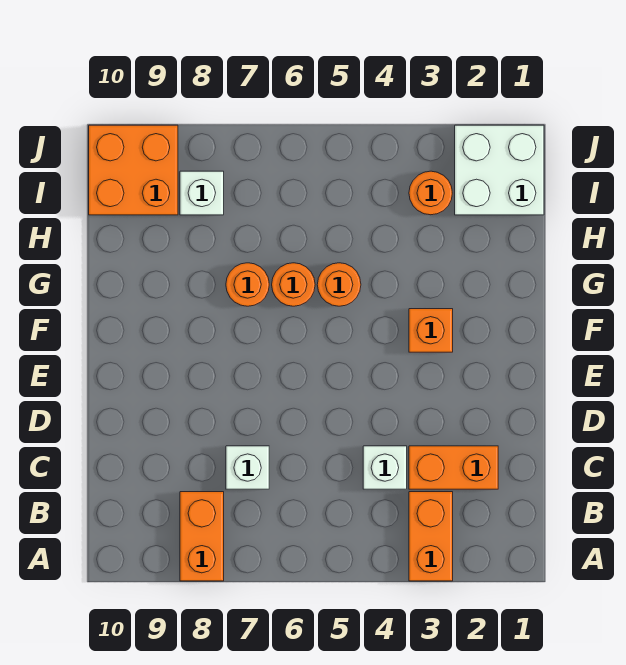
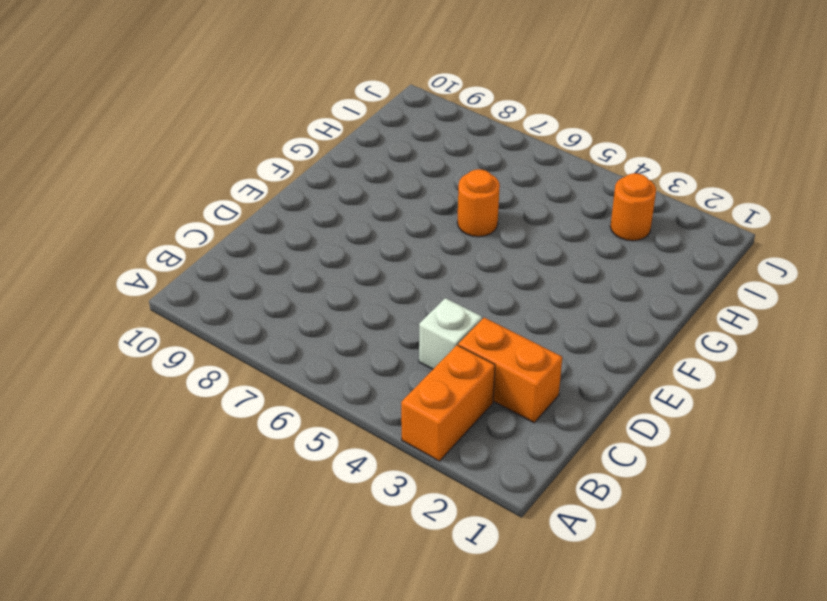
none -> orange 1x2 brick [180,492,224,581]
none -> white 1x1 brick [226,446,269,489]
none -> orange 1x1 brick [409,309,453,352]

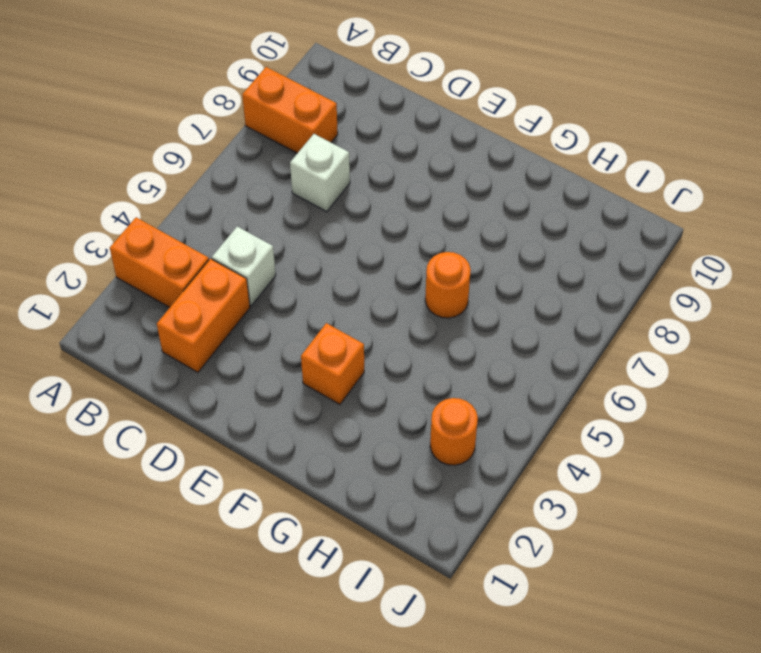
none -> orange 1x1 round brick [317,263,361,306]
none -> orange 1x1 round brick [226,263,269,306]
none -> white 2x2 brick [455,125,544,215]

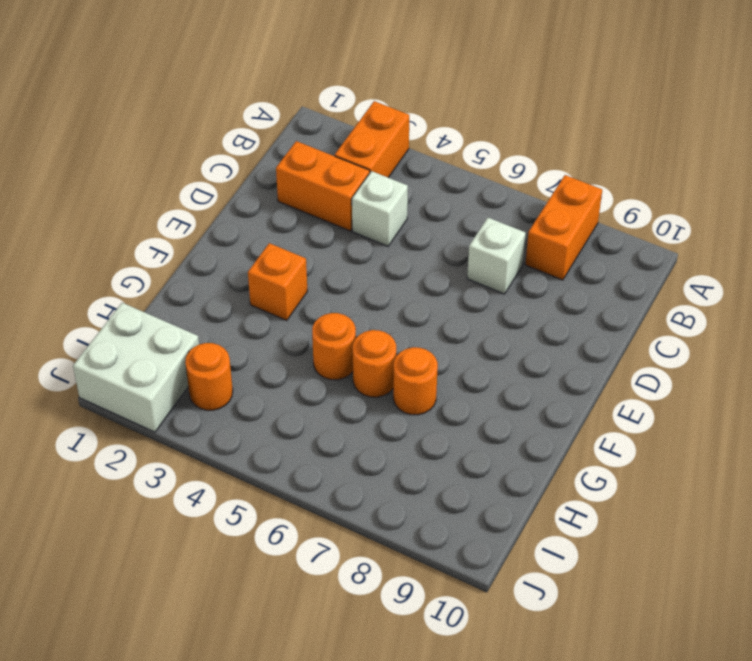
none -> white 1x1 brick [180,171,224,215]
none -> orange 2x2 brick [89,125,178,215]

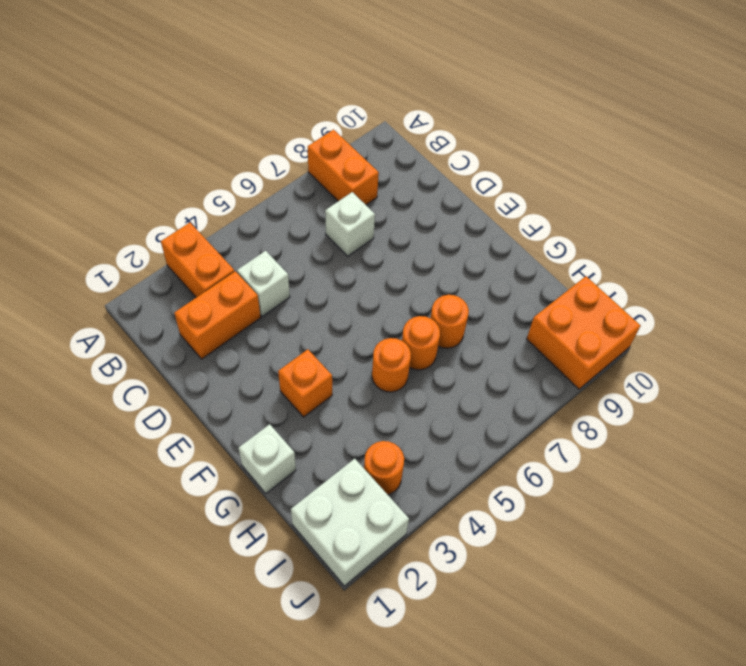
white 1x1 brick [238,424,296,493] -> white 1x1 brick moved to [180,171,224,215]

